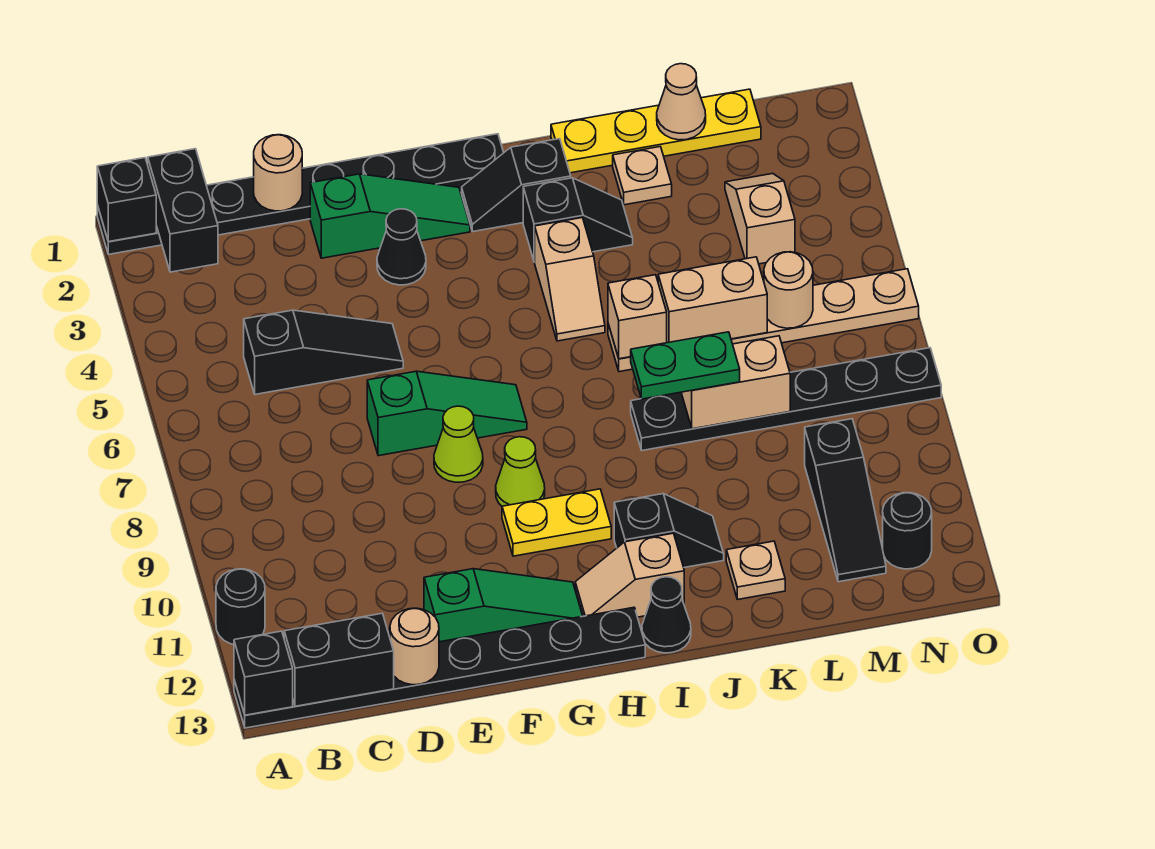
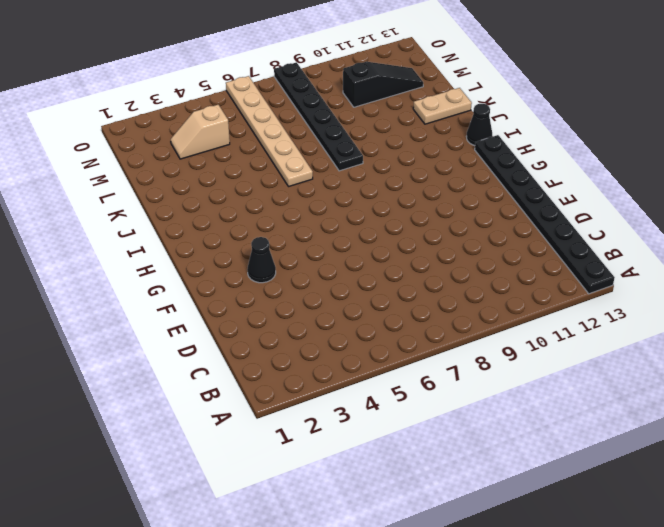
tan 1x2 plate [413,88,472,124] -> tan 1x1 plate [726,541,785,599]
none -> black 1x8 plate [97,134,504,254]
none -> black 1x1 round brick [216,569,265,644]
none -> black 1x3 slope [244,310,403,394]
none -> green 1x3 slope [310,174,470,258]

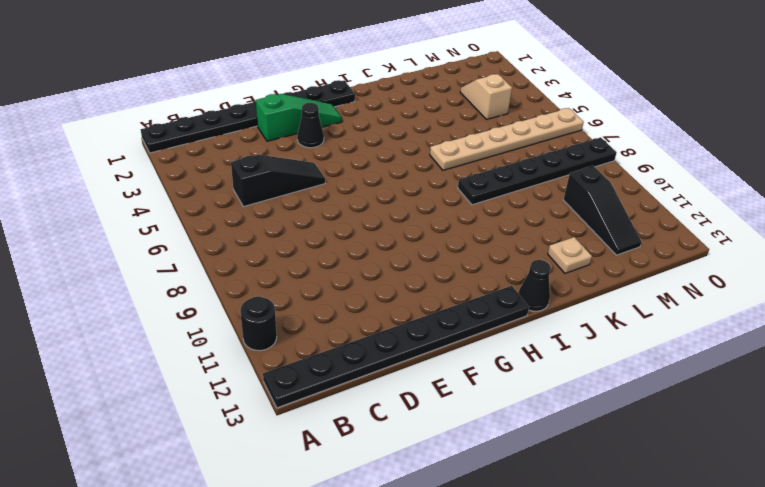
none -> green 1x3 slope [367,371,527,456]
none -> green 1x3 slope [424,569,583,642]
none -> lime 1x1 cone [434,406,483,482]
none -> lime 1x1 cone [496,437,545,506]

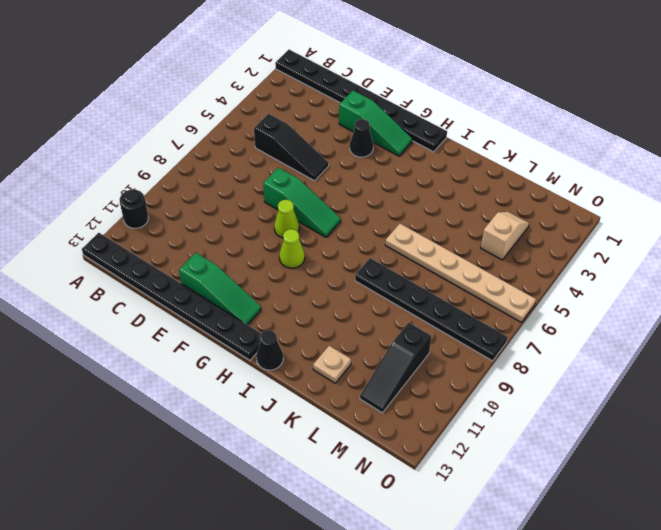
none -> yellow 1x2 plate [502,489,611,556]
none -> black 1x2 slope [462,139,571,231]
none -> tan 1x2 slope [575,533,684,617]
none -> black 1x2 slope [523,178,633,262]

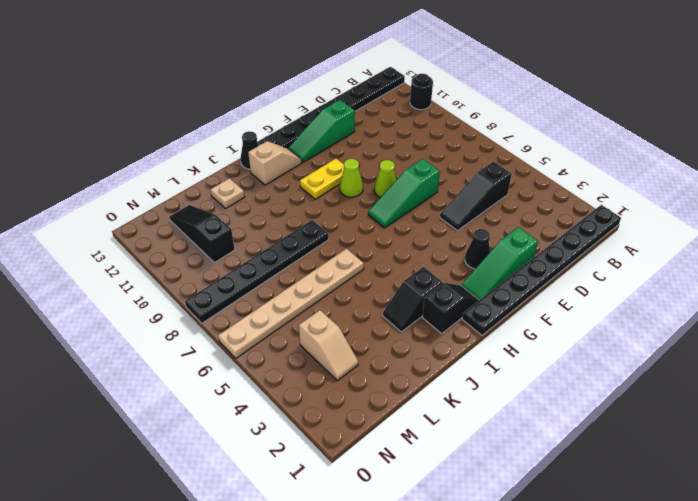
none -> tan 1x2 slope [535,218,605,341]
none -> black 1x2 slope [614,494,724,567]
none -> yellow 1x4 plate [551,89,761,173]
none -> tan 1x1 plate [613,147,672,205]

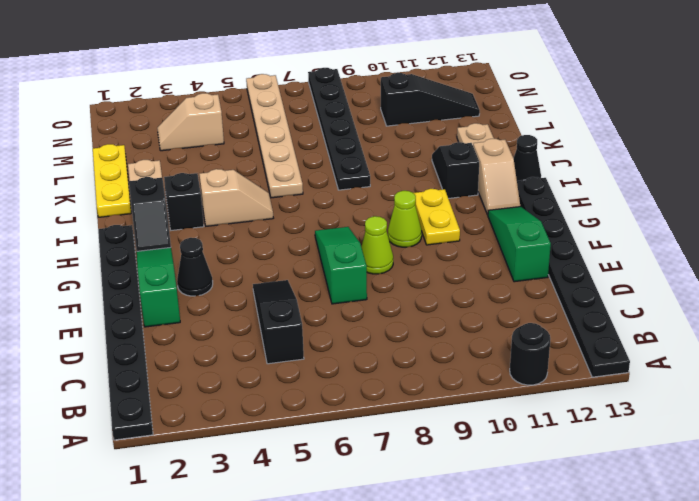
yellow 1x3 plate [93,144,131,217] -> yellow 1x4 plate [551,89,761,173]
none -> black 1x1 round brick [883,493,932,569]
none -> black 1x1 brick [97,158,156,242]
none -> black 1x1 brick [234,631,293,715]
none -> black 1x2 brick [148,149,218,272]

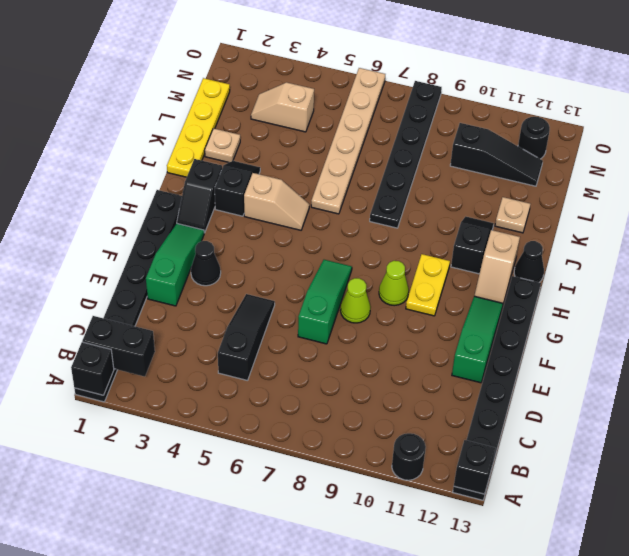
none -> black 1x2 brick [284,613,394,706]
none -> tan 1x1 round brick [254,135,302,211]
none -> tan 1x1 round brick [390,608,439,685]
none -> tan 1x1 brick [608,275,667,359]

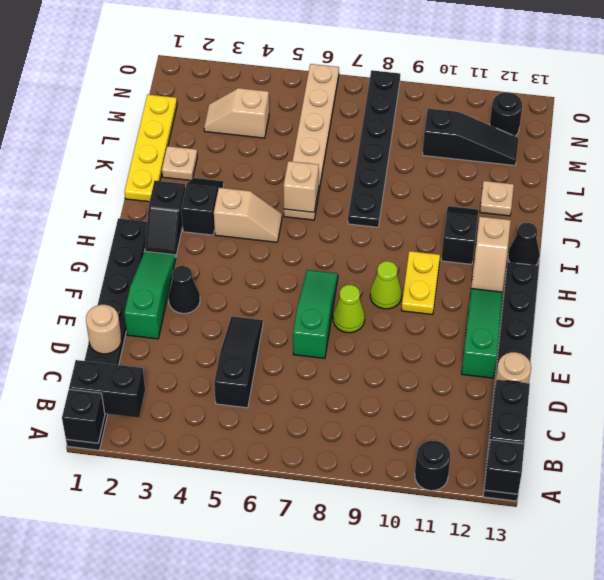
none -> tan 1x2 brick [658,257,767,343]
none -> tan 1x2 brick [681,336,790,429]
none -> tan 1x1 cone [657,64,706,140]
none -> tan 1x1 round brick [764,252,813,328]

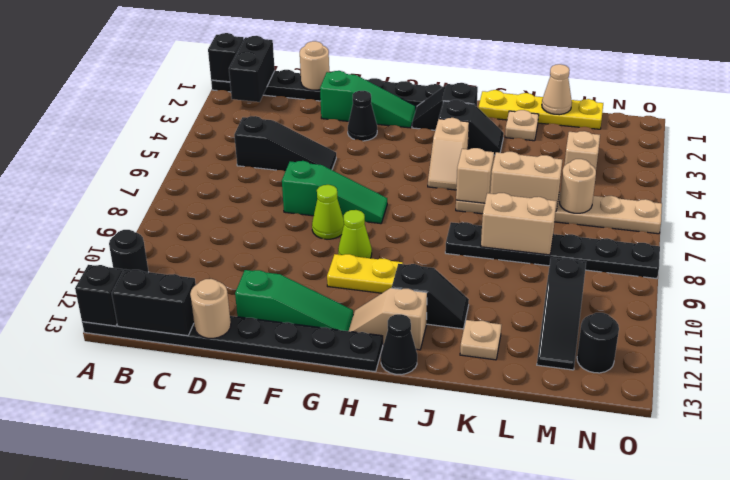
none -> green 1x2 plate [631,332,740,399]

